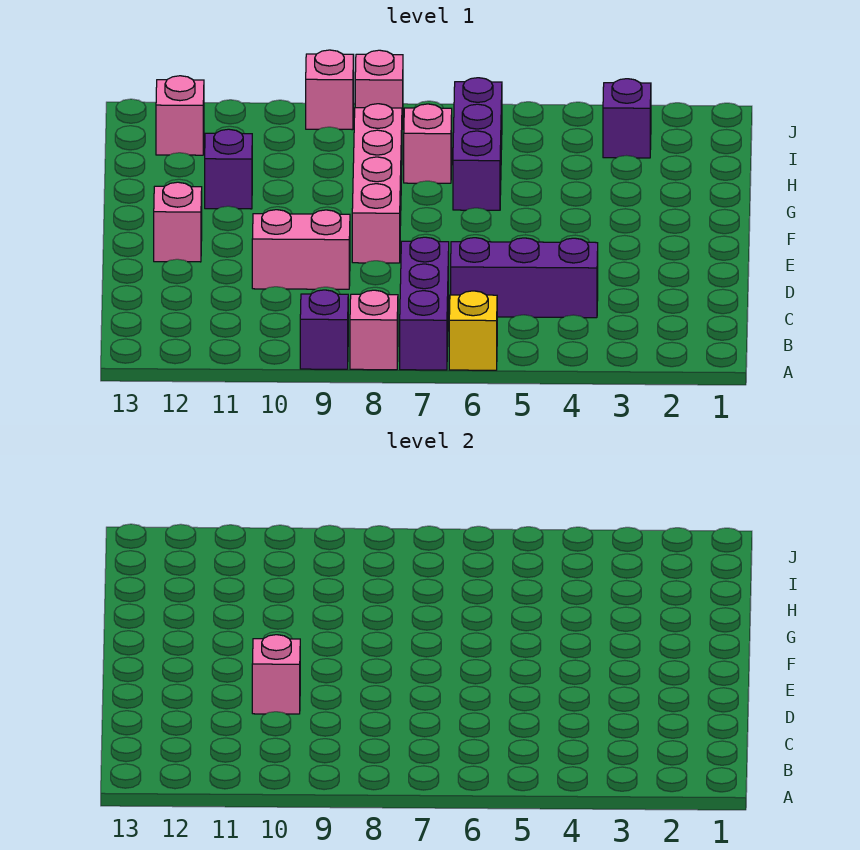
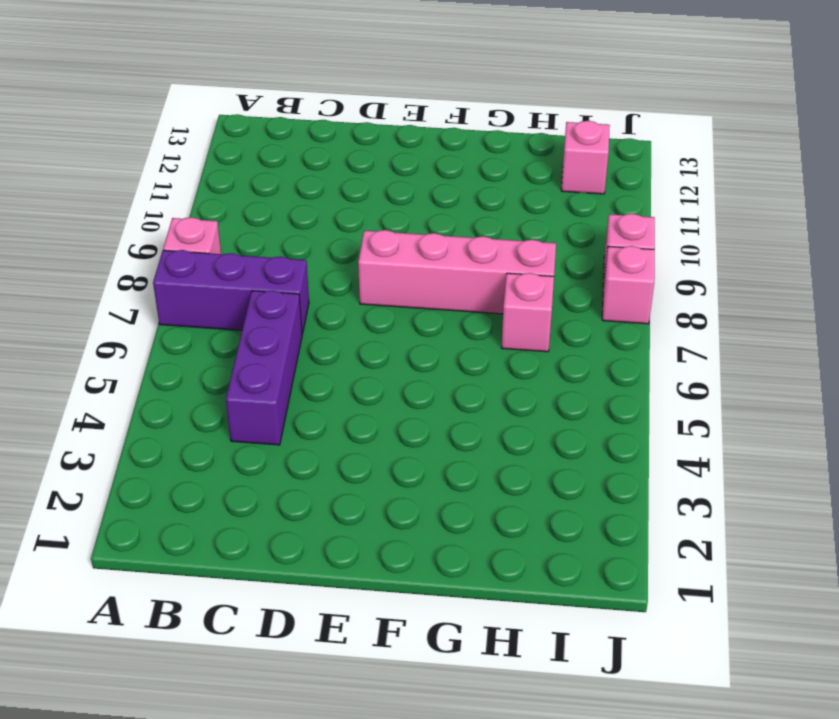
none -> yellow 1x1 brick [449,291,497,370]
none -> purple 1x1 brick [300,290,348,369]
none -> pink 1x2 brick [252,210,350,289]

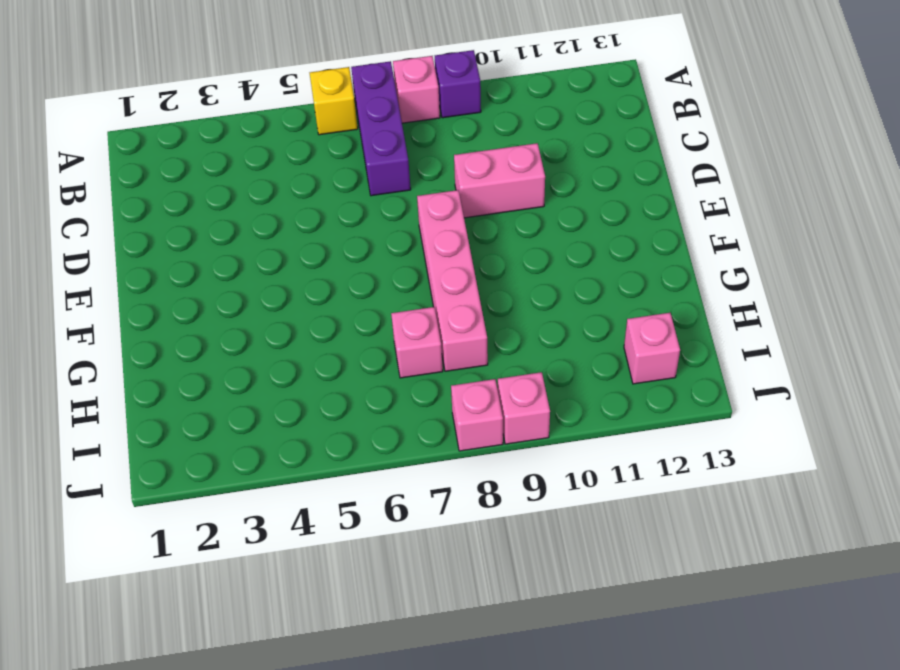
none -> purple 1x3 brick [451,238,598,318]
none -> pink 1x1 brick [154,182,202,262]
none -> purple 1x3 brick [453,78,502,210]

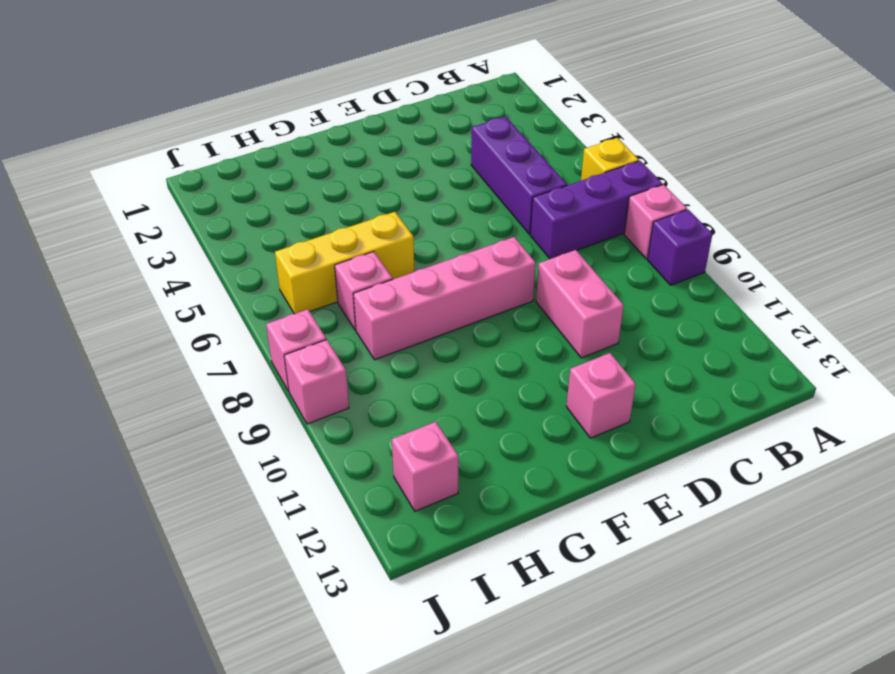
yellow 1x3 brick [275,212,414,314] -> purple 1x3 brick [453,78,502,210]
none -> purple 1x1 brick [205,129,252,209]
none -> purple 1x1 brick [603,79,651,158]
none -> pink 1x1 brick [252,635,300,714]

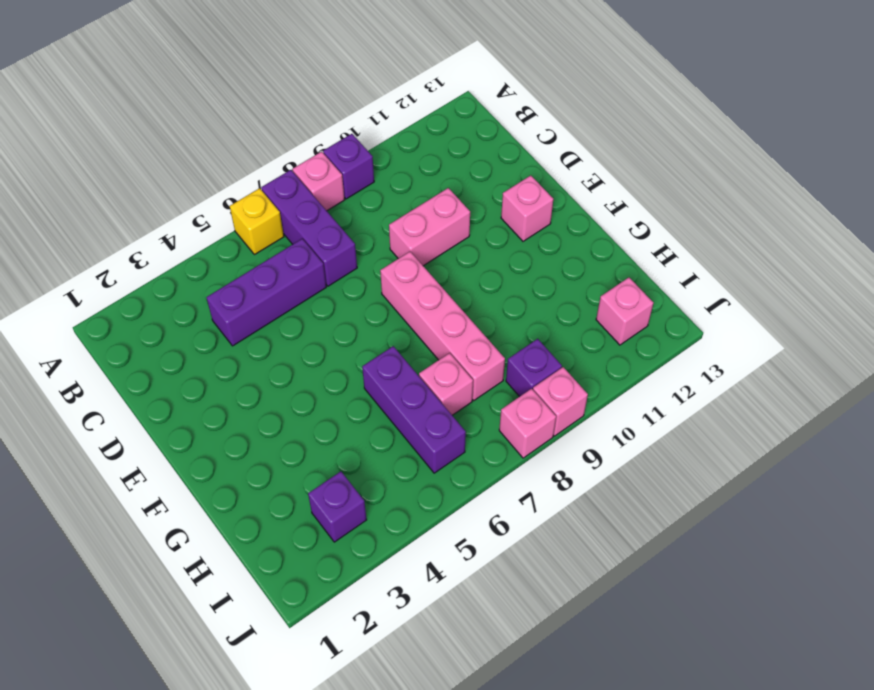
purple 1x1 brick [506,339,562,397] -> purple 1x1 brick moved to [205,129,252,209]
none -> pink 1x1 brick [252,635,300,714]

